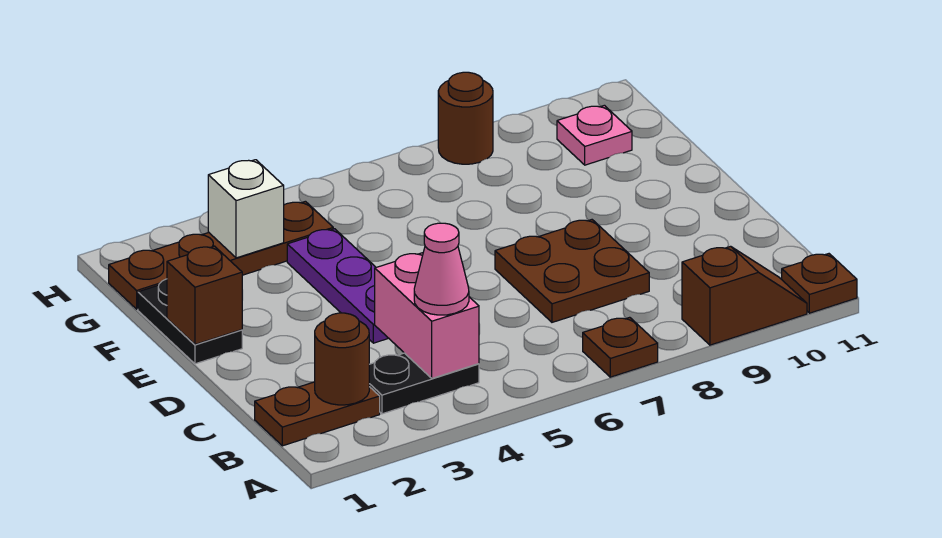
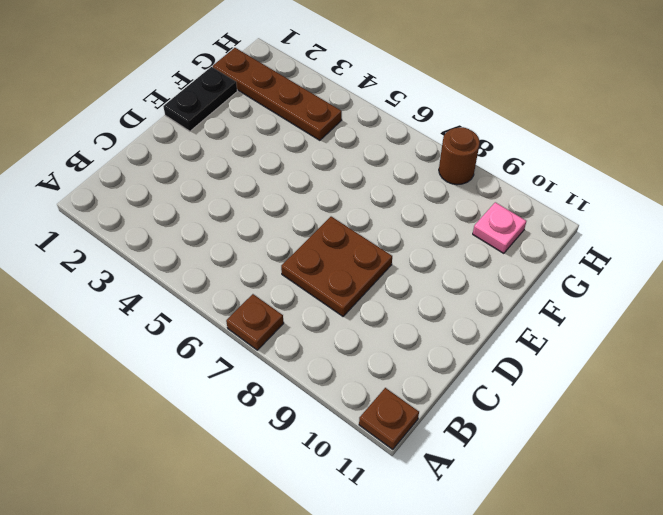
none -> brown 1x2 slope [682,246,807,345]
none -> brown 1x2 plate [255,382,380,446]
none -> black 1x2 plate [369,353,479,414]

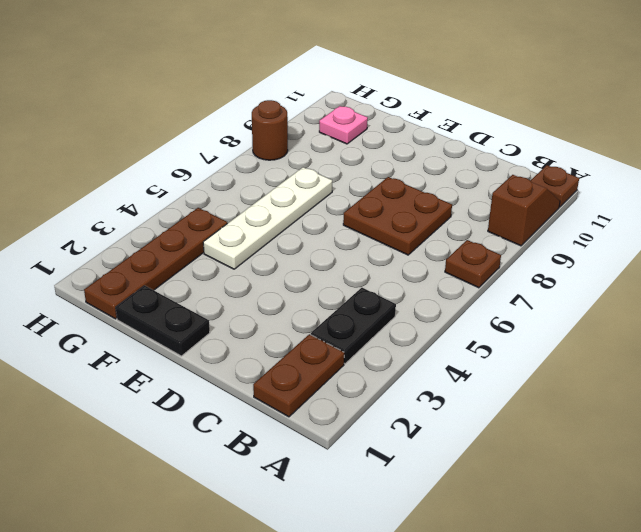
white 1x4 plate [203,167,332,269] -> purple 1x3 plate [287,229,388,343]
none -> brown 1x1 round brick [315,313,369,405]
none -> pink 1x2 brick [375,253,479,378]
none -> brown 1x1 brick [167,246,242,344]

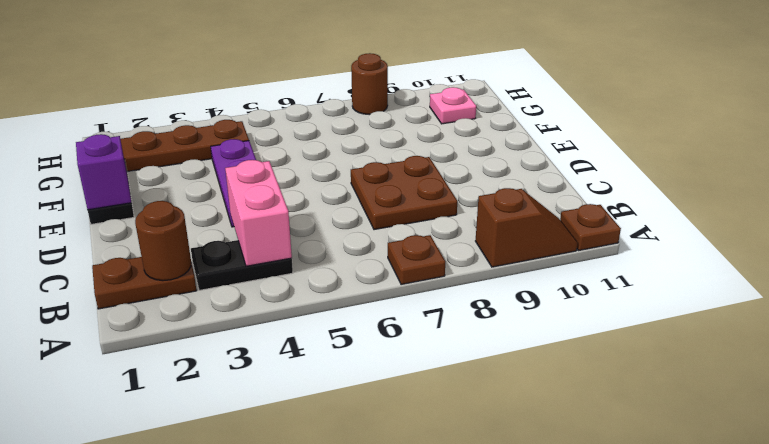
purple 1x1 brick [76,134,131,210] -> brown 1x1 brick [167,246,242,344]
none -> white 1x1 brick [208,160,284,258]
none -> pink 1x1 cone [414,223,469,315]

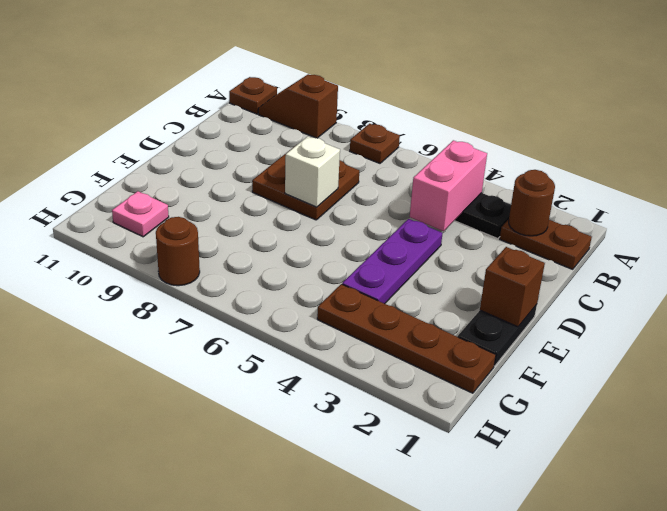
white 1x1 brick [285,137,340,207] -> white 1x1 brick moved to [208,160,284,258]
none -> pink 1x1 cone [414,223,469,315]

